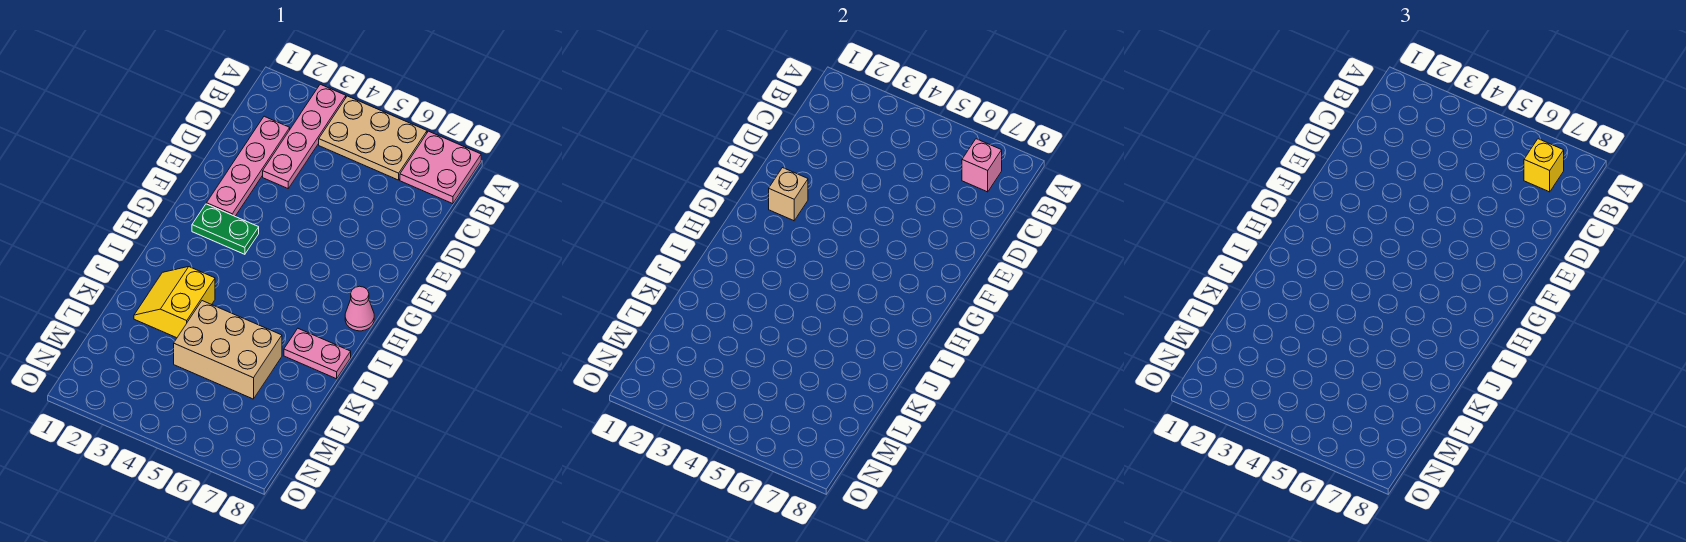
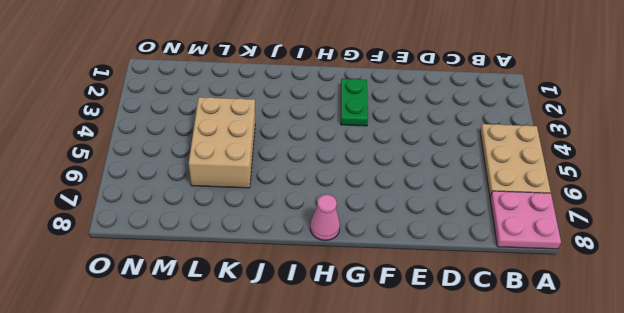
none -> pink 1x4 plate [263,84,346,188]
none -> pink 1x4 plate [207,116,290,216]
none -> yellow 2x2 slope [134,267,215,338]

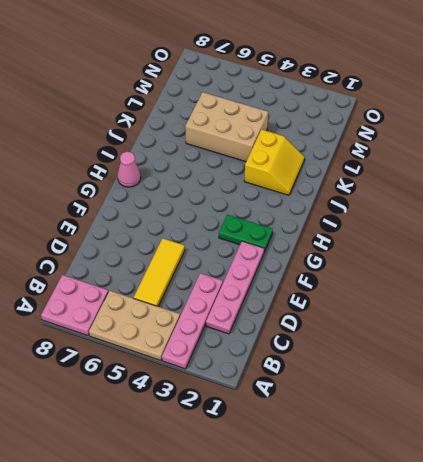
yellow 1x3 tile [134,238,185,306] -> none
none -> pink 1x2 plate [284,329,351,379]
none -> pink 1x1 brick [962,139,1002,192]
none -> tan 1x1 brick [769,168,808,221]

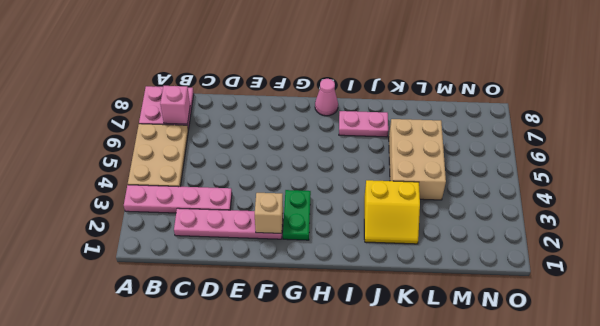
pink 1x2 plate [339,111,388,137] -> pink 1x2 plate turned to [284,329,351,379]
none -> yellow 1x1 brick [1524,139,1564,192]

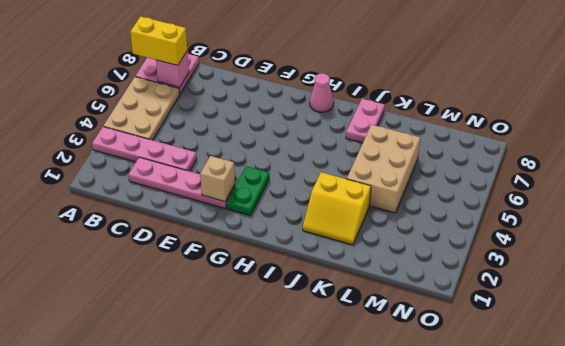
yellow 1x2 brick [130,16,187,65] -> yellow 1x1 brick [1524,139,1564,192]

